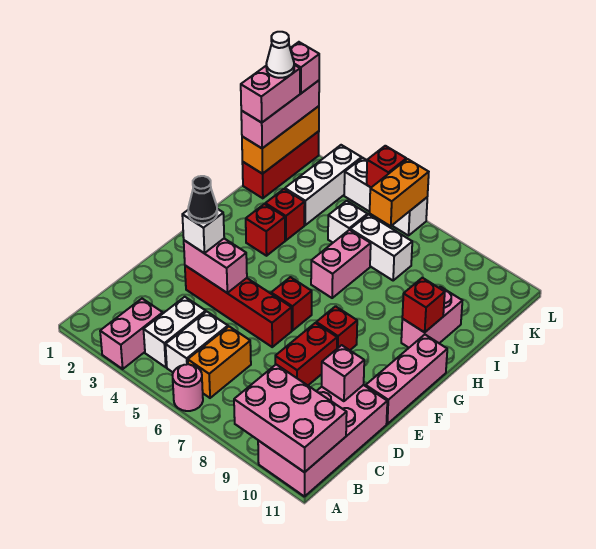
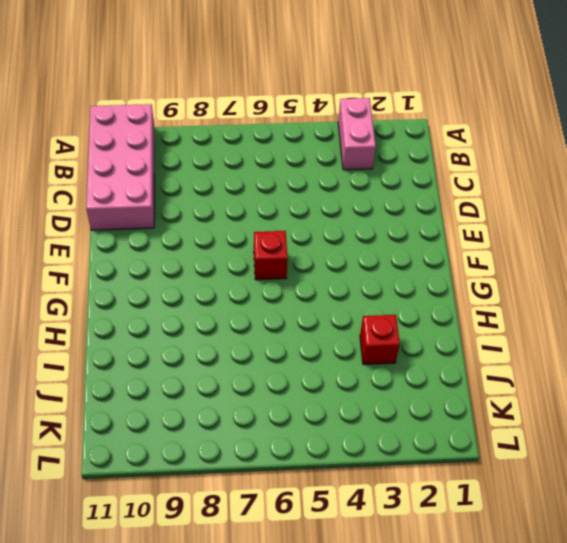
none -> pink 1x1 round brick [172,364,203,411]
none -> white 1x2 brick [143,297,206,367]
none -> white 1x2 brick [166,312,228,372]
none -> orange 1x2 brick [188,327,251,398]

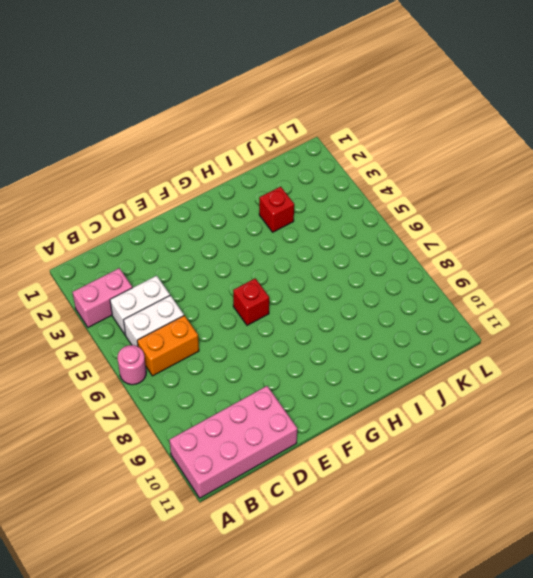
none -> red 1x2 brick [275,323,337,385]
none -> red 1x4 brick [185,266,292,347]
none -> pink 1x3 brick [366,335,447,424]
none -> red 1x1 brick [316,306,357,350]

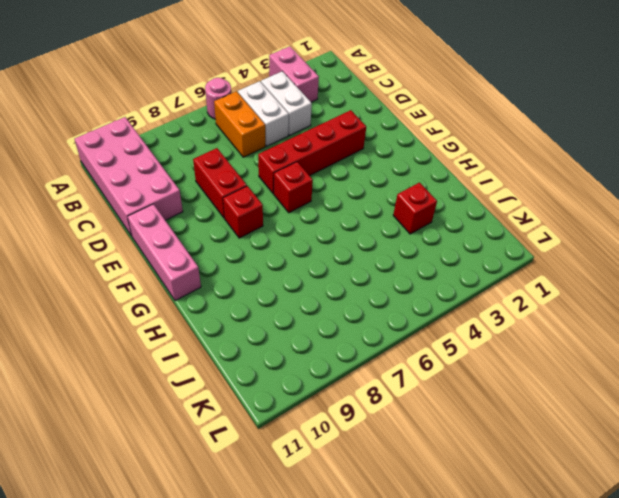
none -> red 1x1 brick [246,204,285,256]
none -> pink 1x2 brick [311,230,371,298]
none -> pink 1x2 brick [401,287,462,348]
none -> red 1x3 brick [242,131,319,198]

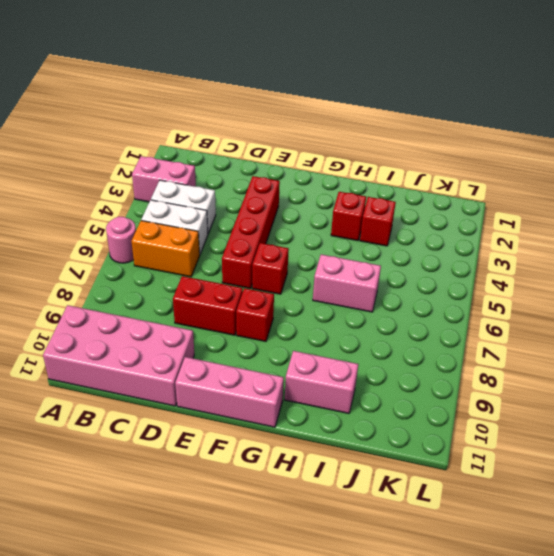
none -> red 1x3 brick [242,131,319,198]
none -> white 1x3 brick [285,145,362,225]
none -> white 1x1 brick [328,201,368,243]
none -> white 1x2 brick [350,214,412,280]

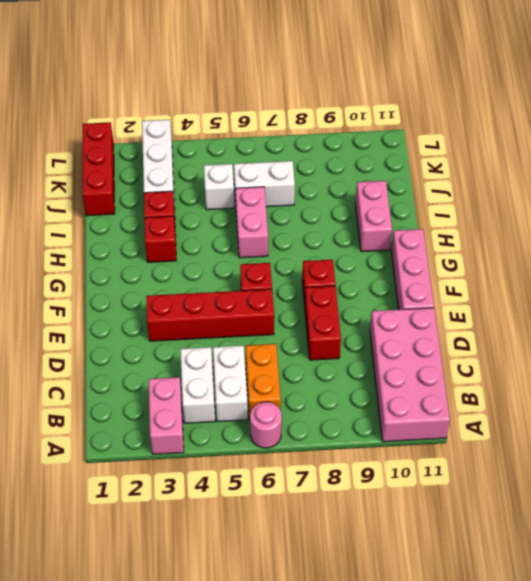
none -> white 1x3 brick [344,158,427,236]
none -> pink 2x3 brick [234,365,347,472]
none -> pink 1x1 brick [322,345,364,401]
none -> pink 1x2 brick [184,239,247,293]

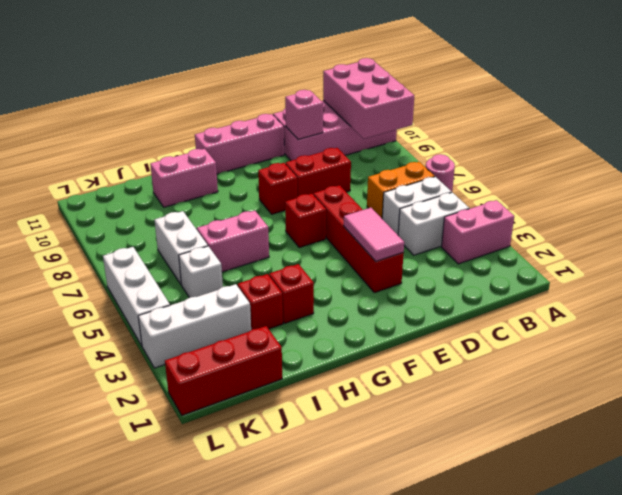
pink 1x2 tile [344,208,404,261] -> pink 1x2 brick [184,239,247,293]
none -> red 1x1 brick [402,278,445,332]
none -> orange 1x3 brick [242,106,319,174]
none -> orange 1x2 brick [370,159,429,226]
none -> red 1x1 brick [367,146,406,187]

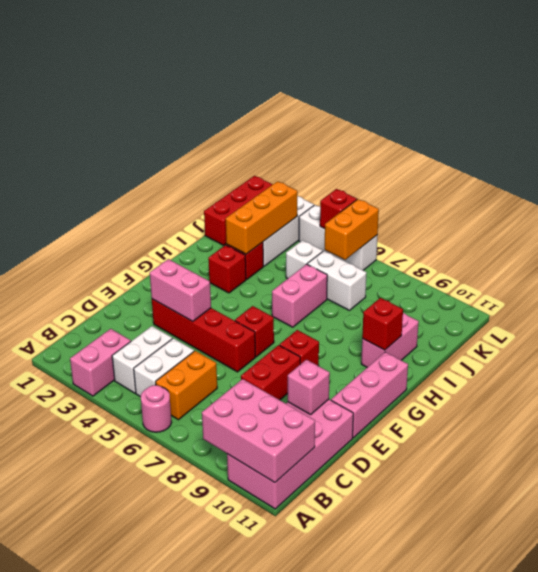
orange 1x3 brick [226,181,297,254] -> orange 1x3 brick moved to [242,106,319,174]
none -> white 1x1 brick [182,209,224,253]
none -> pink 1x3 brick [241,81,319,148]
none -> black 1x1 cone [188,176,217,223]
none -> pink 1x2 brick [241,65,300,123]

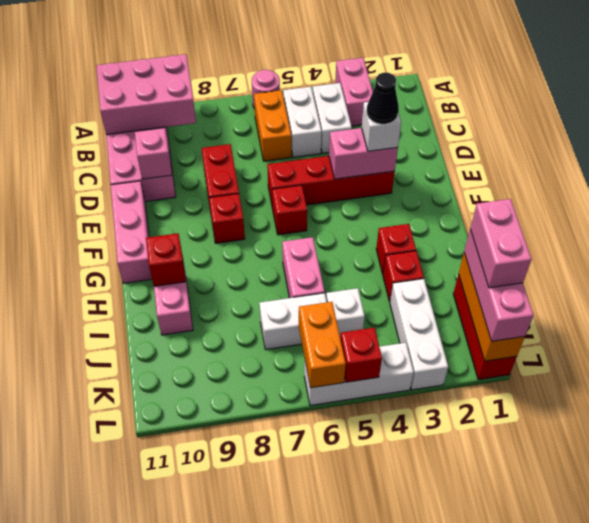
none -> pink 1x1 brick [290,42,319,93]
none -> white 1x1 cone [266,32,294,78]

